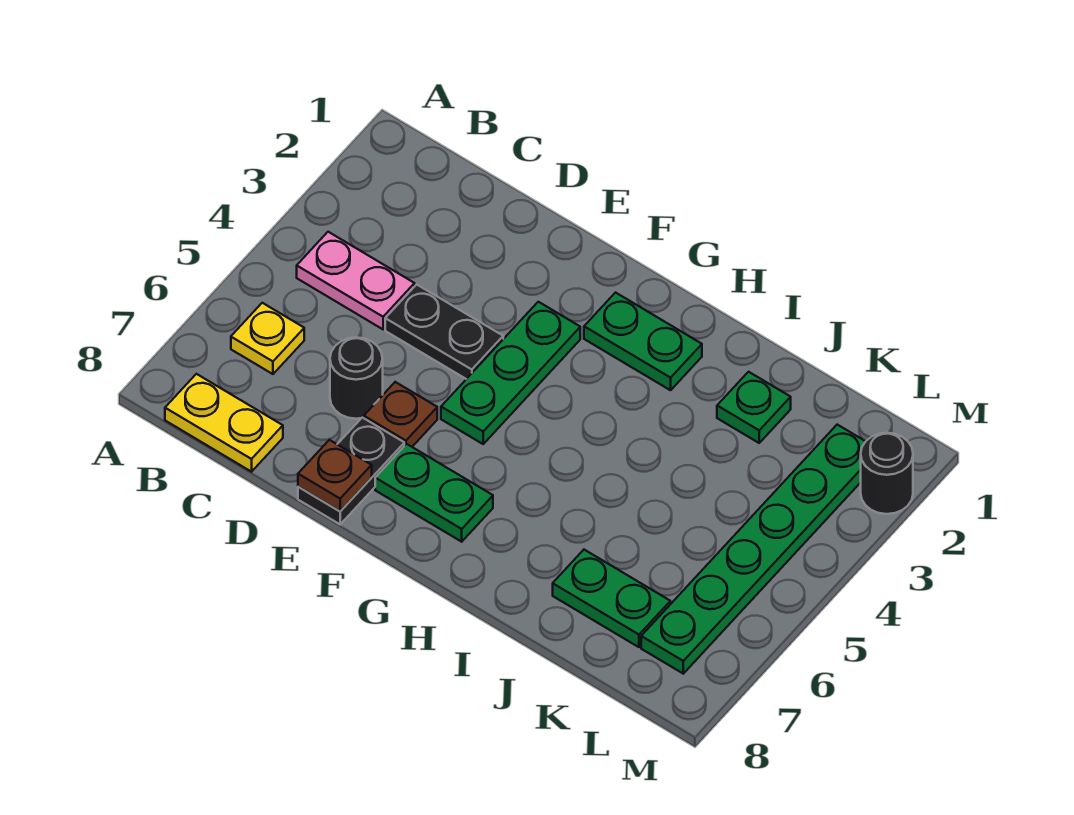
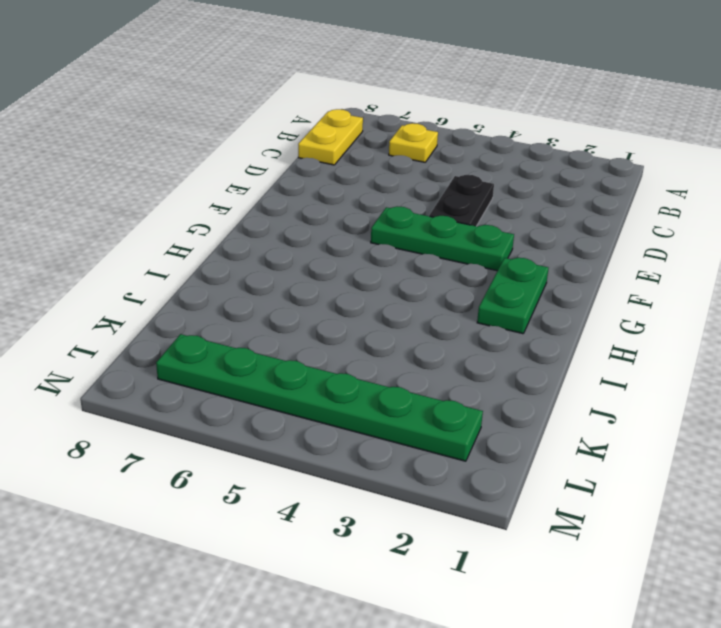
none -> pink 1x2 plate [297,232,415,329]
none -> black 1x1 round brick [330,337,383,419]
none -> brown 1x1 plate [364,382,437,447]

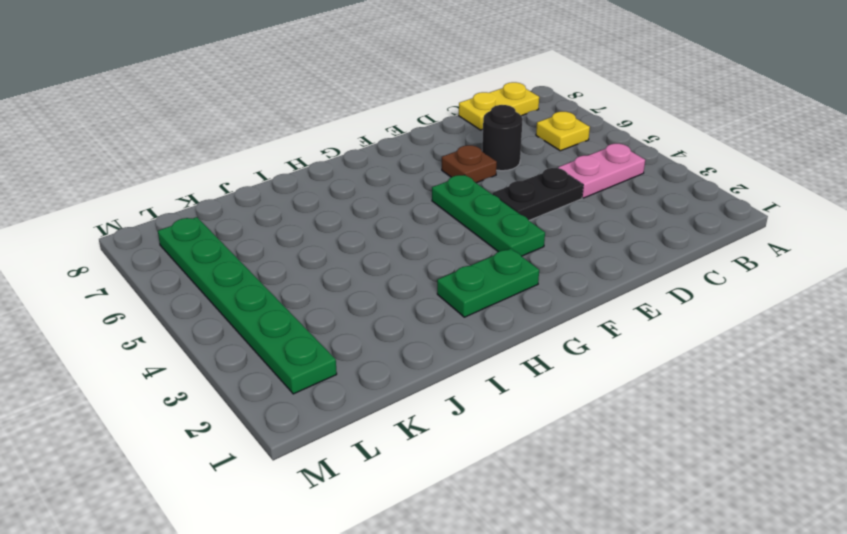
none -> black 1x2 plate [298,418,404,524]
none -> green 1x2 plate [375,444,493,542]
none -> green 1x1 plate [717,372,791,443]

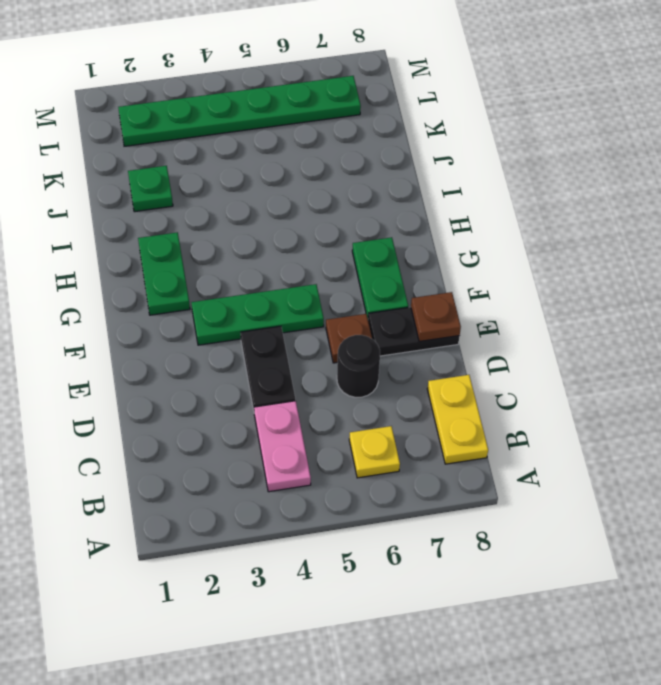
none -> green 1x2 plate [553,550,670,647]
none -> black 1x1 round brick [861,433,913,514]

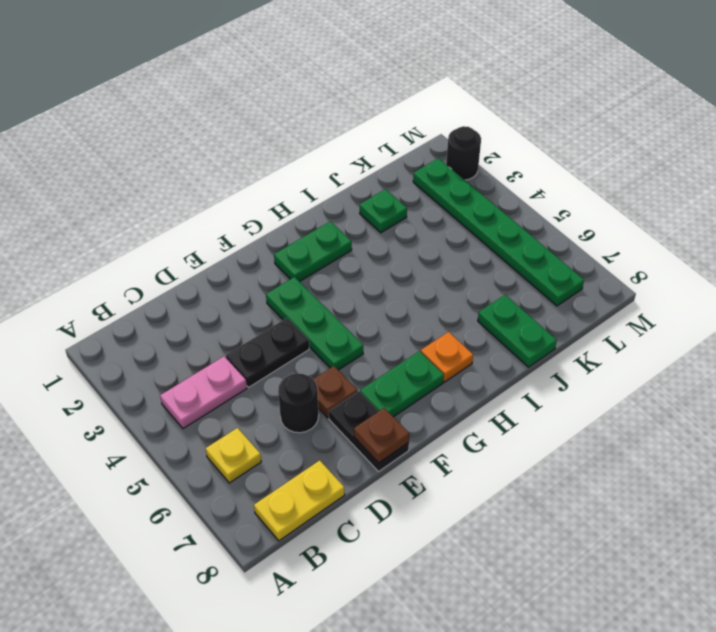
orange 1x1 plate [421,332,473,382] -> none
green 1x2 plate [478,295,557,367] -> green 1x2 plate turned to [553,550,670,647]

